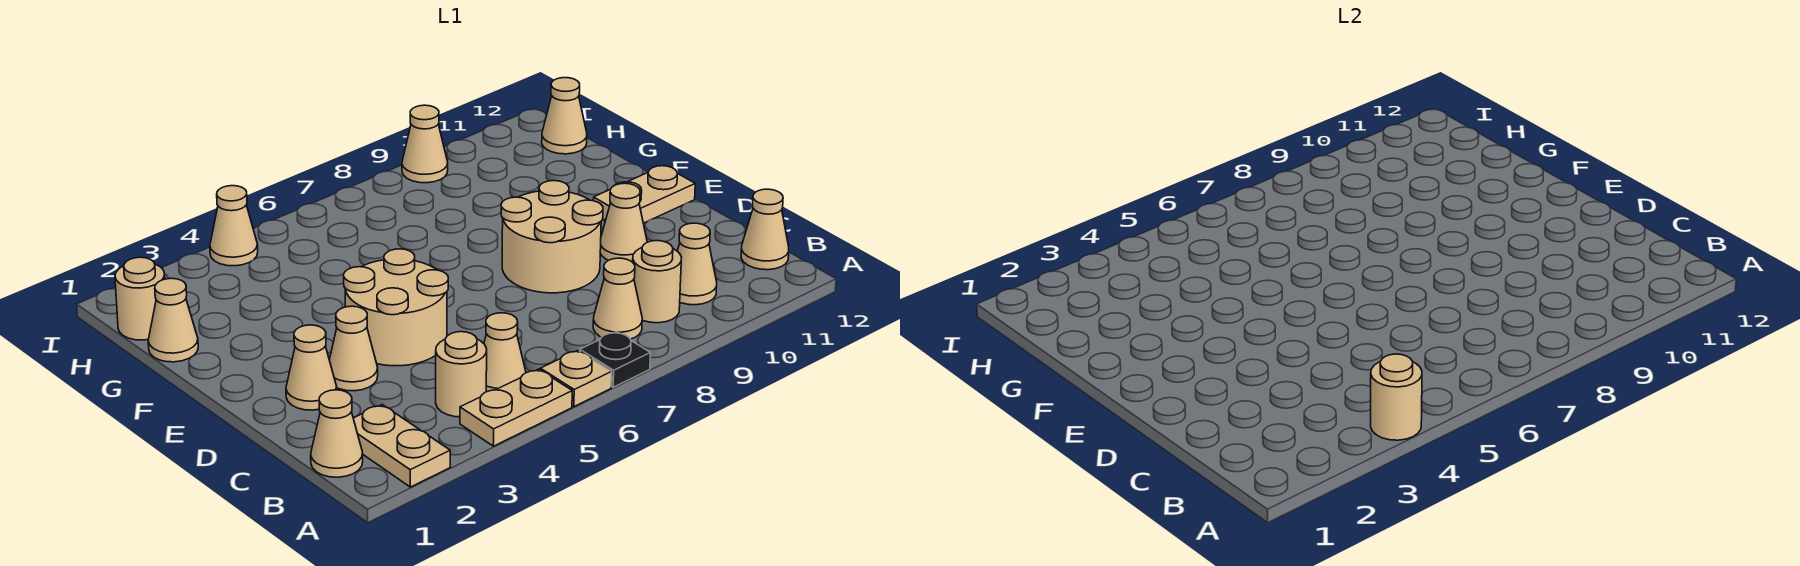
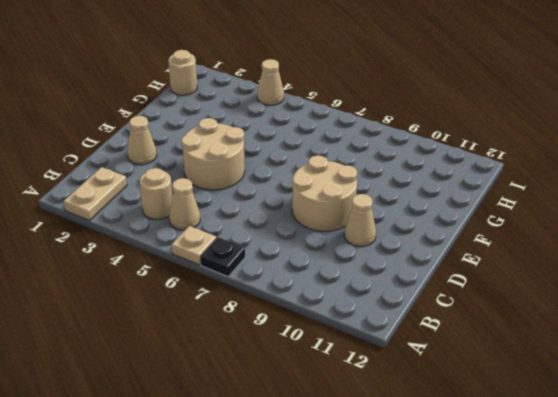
none -> tan 1x2 plate [460,369,572,446]
none -> tan 1x1 cone [311,390,363,477]
none -> tan 1x1 cone [593,258,642,339]

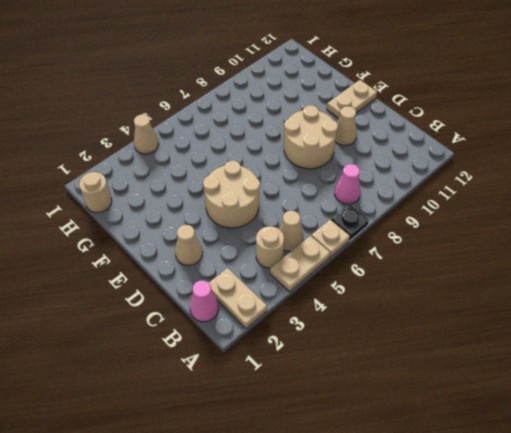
pink 1x1 cone [190,281,219,322] -> tan 1x1 cone [311,390,363,477]
pink 1x1 cone [335,164,361,204] -> tan 1x1 cone [593,258,642,339]
none -> tan 1x1 round brick [633,241,682,323]
none -> tan 1x1 cone [677,223,717,305]
none -> tan 1x1 cone [741,189,789,270]

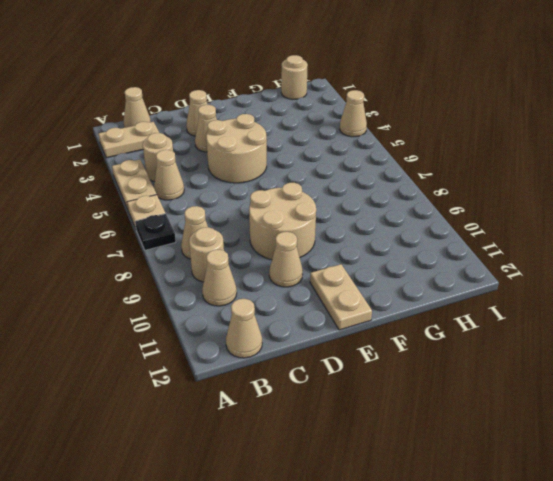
none -> tan 1x1 cone [148,278,198,362]
none -> tan 1x1 cone [542,78,587,154]
none -> tan 1x1 cone [402,105,448,183]

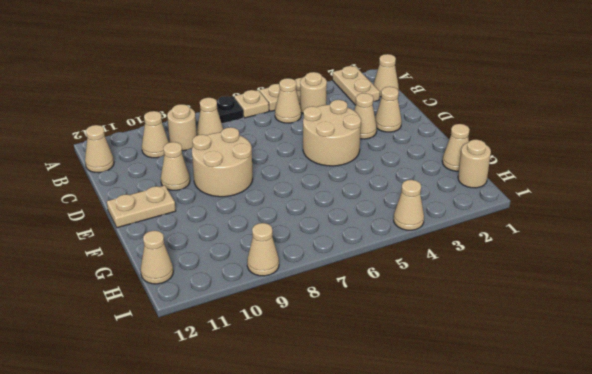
none -> tan 1x1 round brick [1371,354,1422,440]

